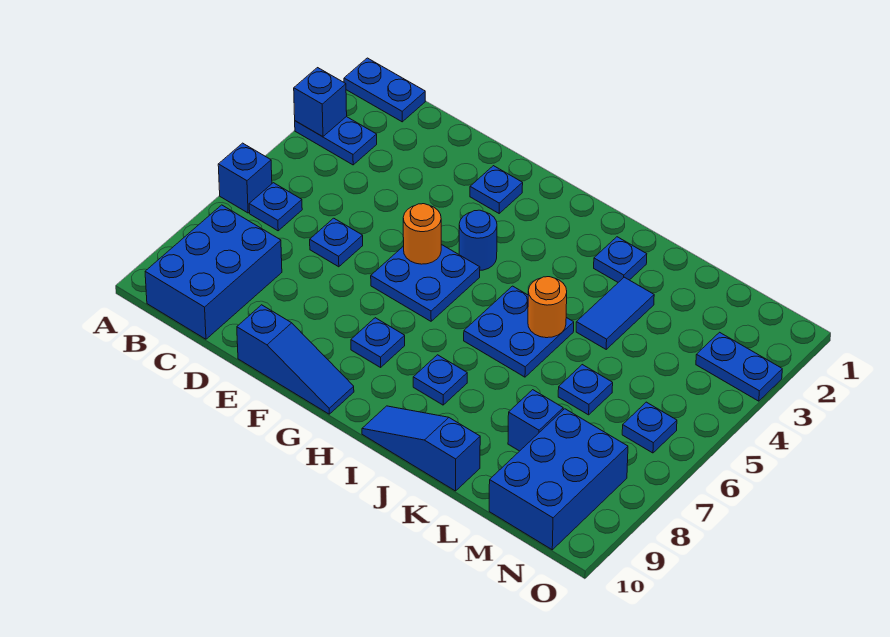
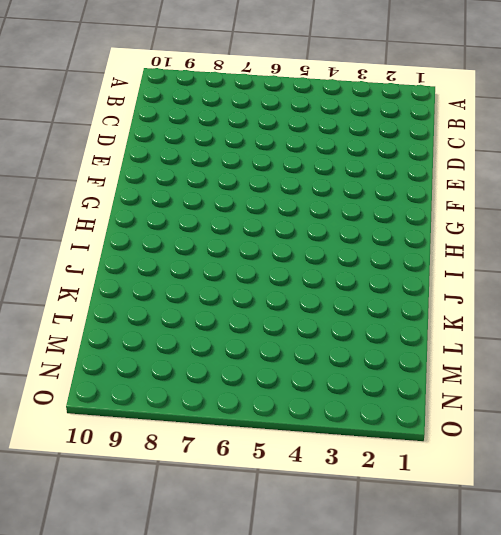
none -> blue 1x2 plate [344,58,425,122]
none -> blue 1x2 plate [295,117,377,165]
none -> blue 1x1 brick [218,143,272,213]

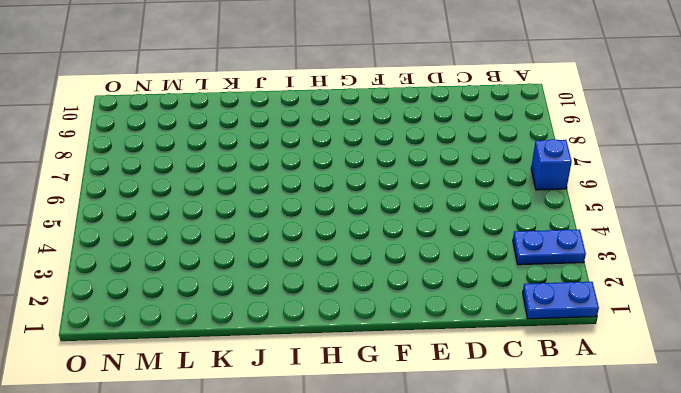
none -> blue 1x1 plate [249,183,302,231]
none -> blue 2x3 brick [145,205,282,339]
none -> blue 1x1 plate [310,218,363,267]

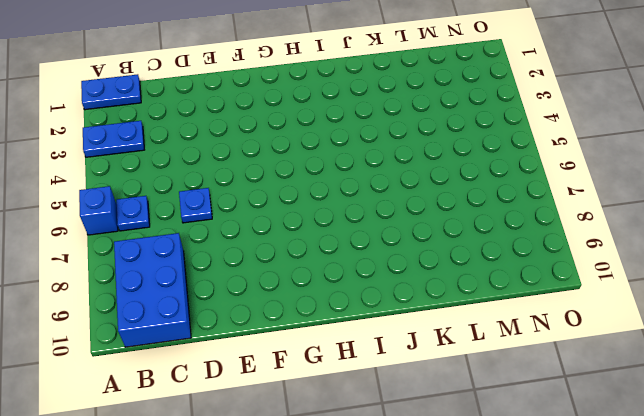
none -> blue 1x3 slope [237,305,354,414]
none -> blue 1x1 plate [470,166,523,213]
none -> blue 2x2 plate [371,244,480,321]

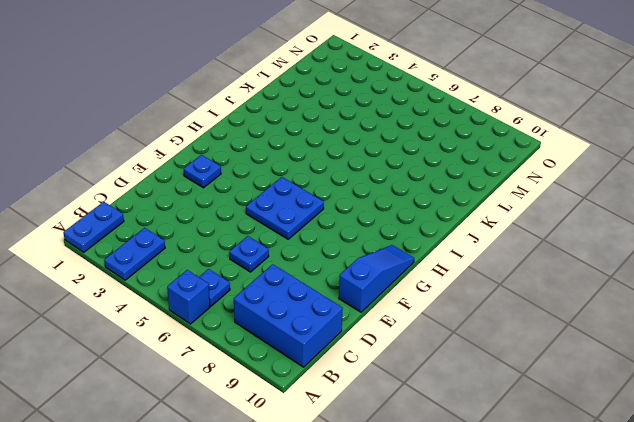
none -> blue 1x1 round brick [459,210,497,270]
none -> blue 1x1 plate [351,318,405,367]
none -> blue 2x2 plate [464,286,574,377]

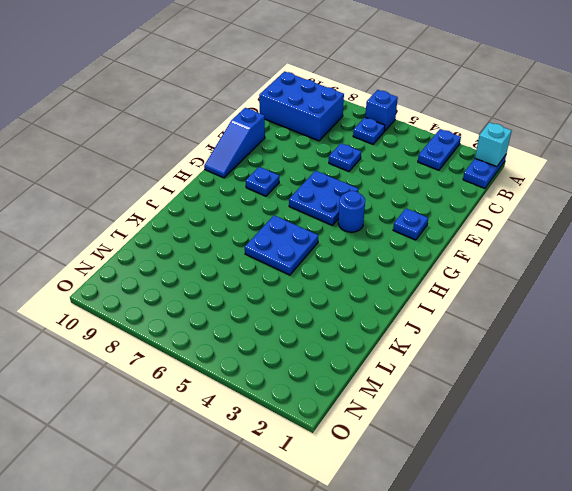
cyan 1x1 brick [475,122,511,167] -> none
none -> blue 1x1 plate [413,355,467,405]
none -> blue 1x3 slope [362,406,480,491]
none -> blue 1x1 plate [594,237,647,282]

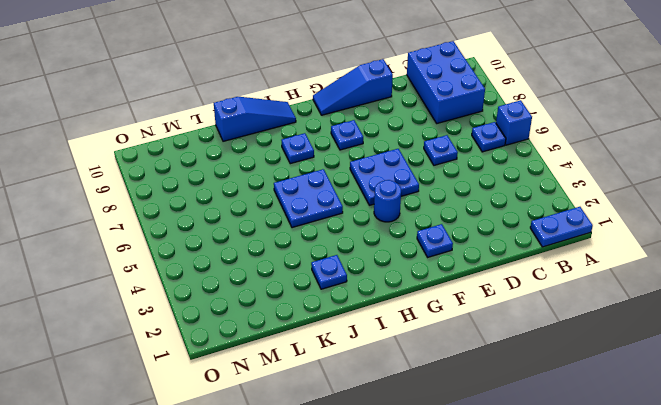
none -> blue 1x2 plate [295,117,377,165]
none -> blue 1x2 tile [576,277,654,349]
none -> blue 1x1 plate [558,365,613,415]

